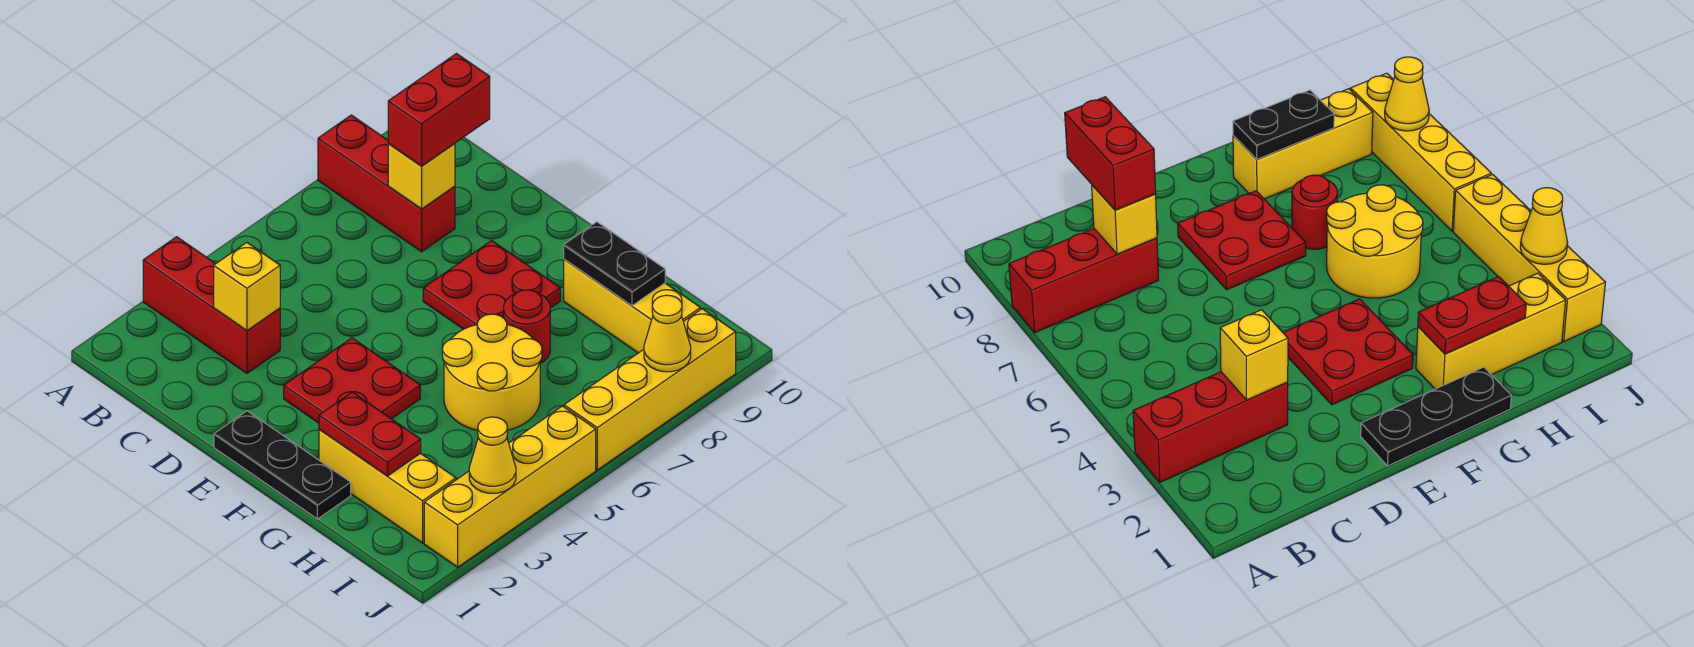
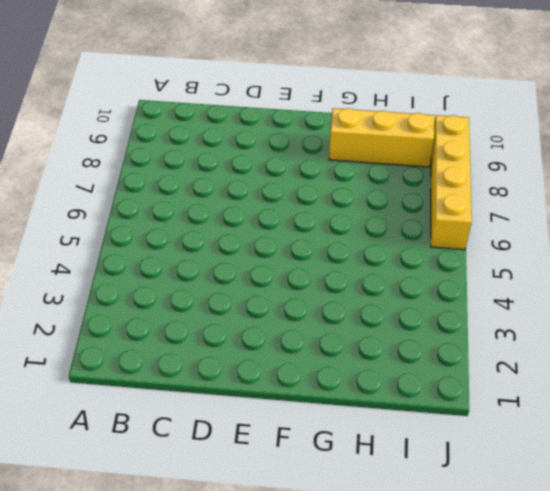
none -> red 1x3 brick [143,237,280,373]
none -> red 1x3 brick [318,115,455,252]
none -> black 1x3 plate [214,411,351,519]

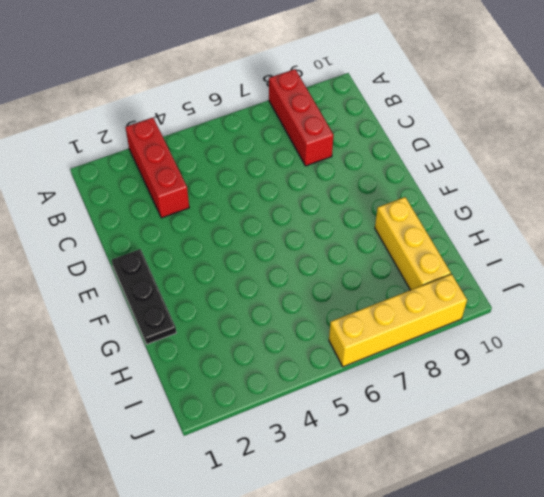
none -> red 2x2 plate [284,338,420,423]
none -> red 2x2 plate [423,241,560,329]
none -> yellow 1x3 brick [319,429,456,543]

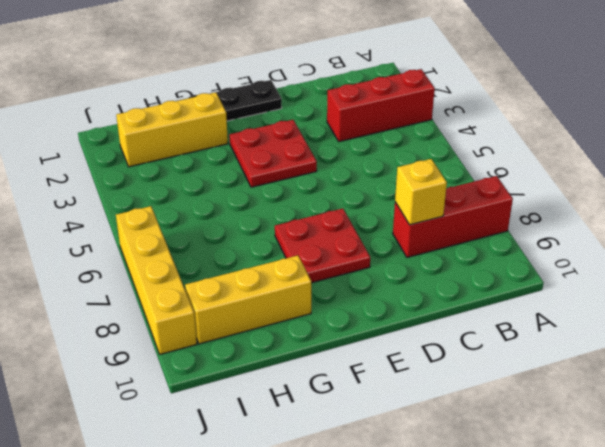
none -> yellow 2x2 round brick [442,314,542,431]
none -> red 1x1 round brick [504,290,550,363]
none -> yellow 1x4 brick [424,406,596,567]

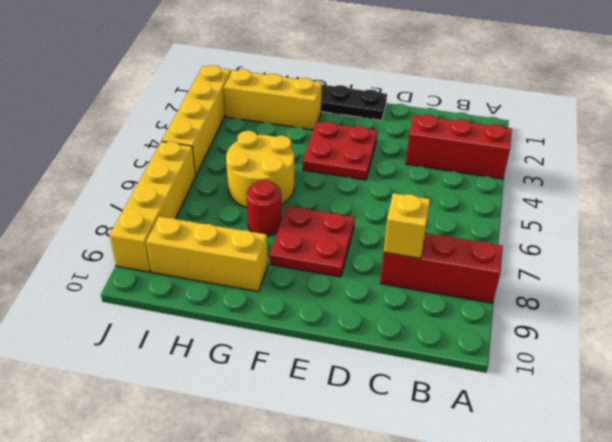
none -> yellow 1x1 brick [214,242,280,331]
none -> red 1x2 plate [319,392,421,476]
none -> black 1x2 plate [564,222,665,306]

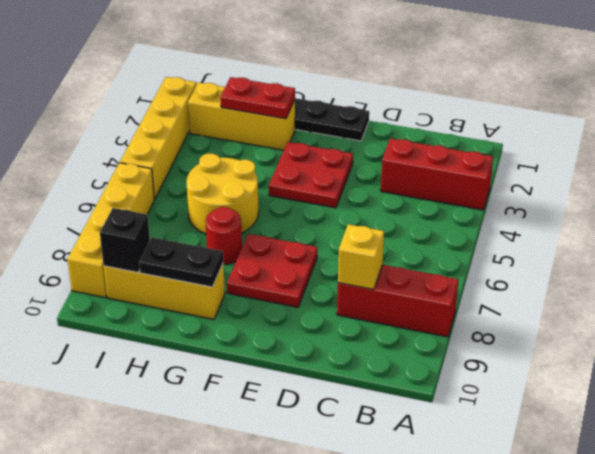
black 1x1 brick [100,208,150,272] -> none
none -> yellow 1x1 brick [214,242,280,331]
none -> yellow 1x1 cone [469,417,516,493]
none -> yellow 1x1 cone [644,295,691,372]

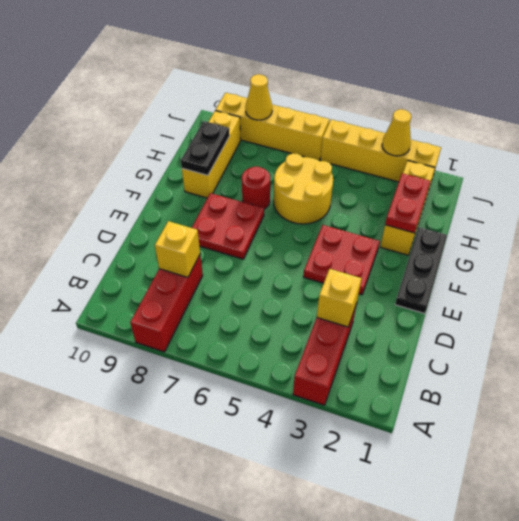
none -> red 1x2 brick [388,54,490,166]

